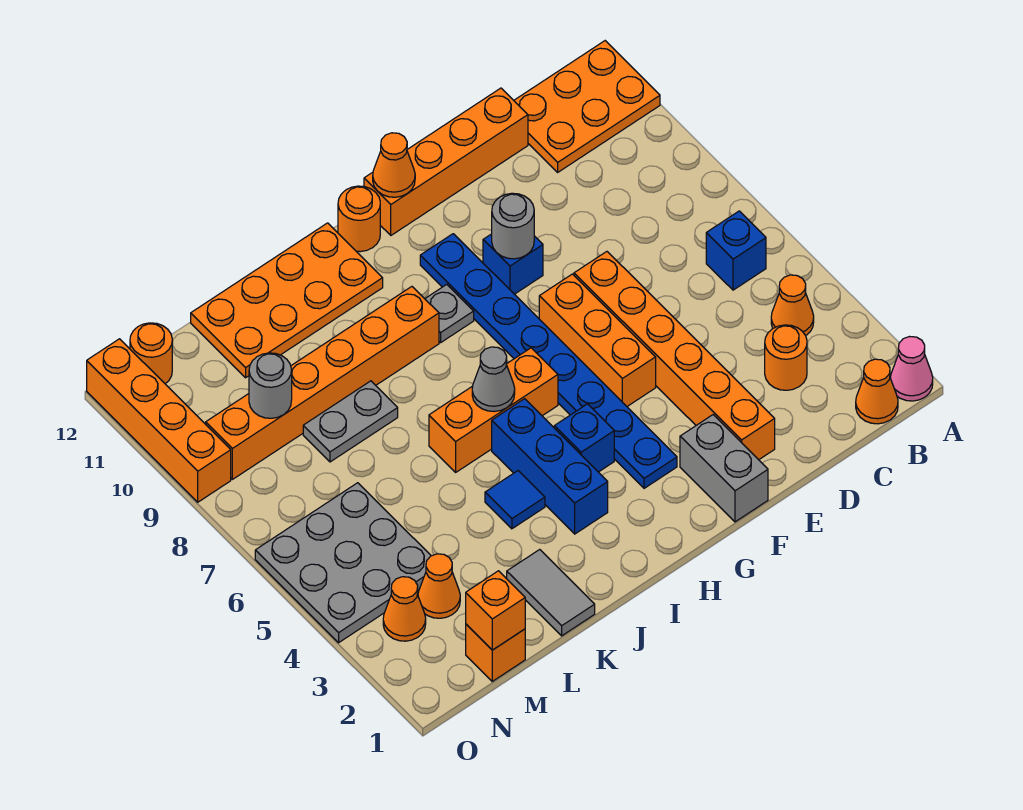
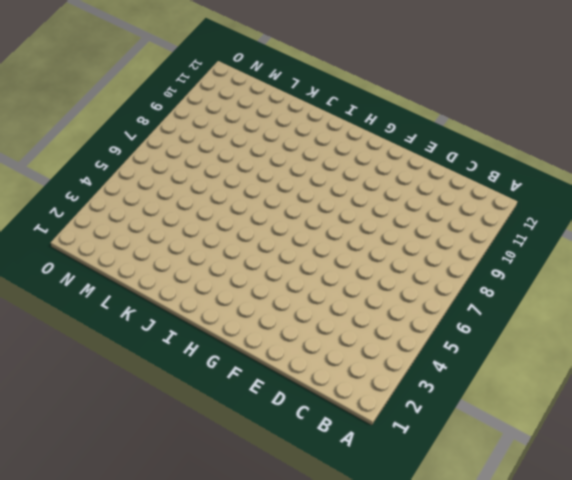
none -> pink 1x1 cone [891,337,933,401]
none -> orange 2x3 plate [514,41,660,172]
none -> orange 1x1 cone [856,359,898,424]
none -> orange 1x1 cone [771,275,814,336]

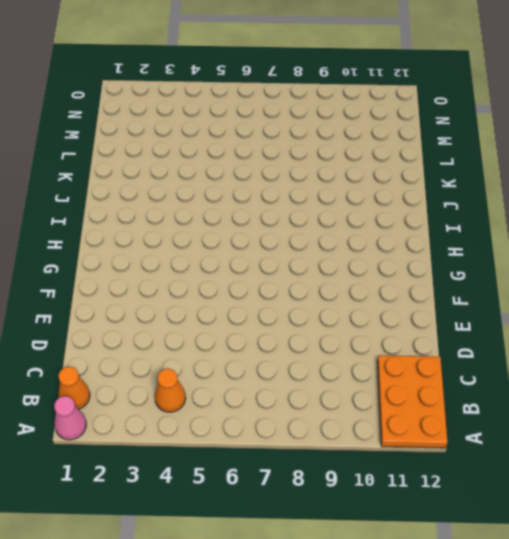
none -> blue 1x1 brick [706,211,766,290]
none -> orange 1x1 round brick [765,325,807,390]
none -> orange 1x4 brick [364,88,528,235]
none -> orange 1x6 brick [574,252,775,460]

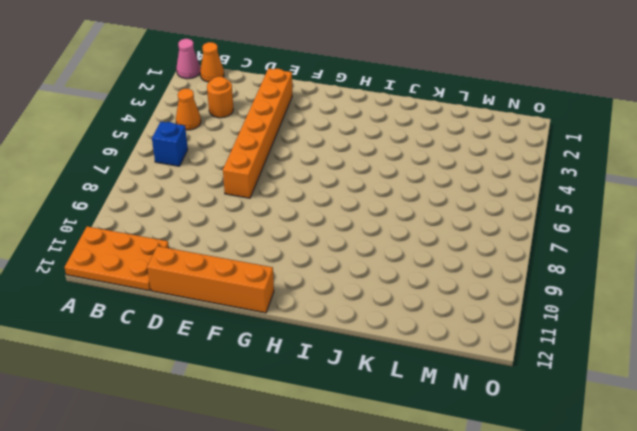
none -> grey 1x2 brick [680,415,768,522]
none -> orange 1x3 brick [539,274,656,406]
none -> blue 1x1 brick [483,234,543,294]
none -> blue 1x8 plate [420,234,677,488]

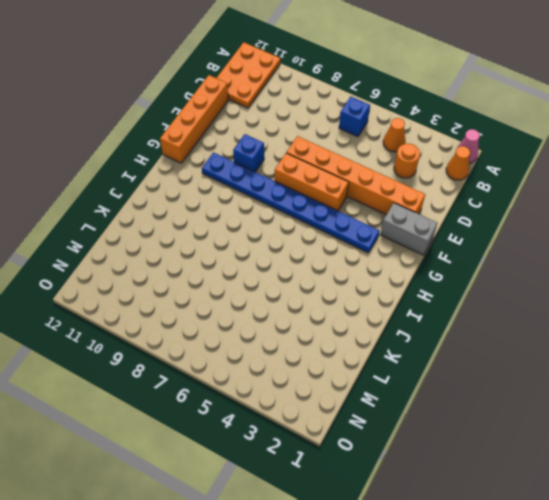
none -> blue 1x1 brick [554,404,614,472]
none -> orange 1x3 brick [429,348,558,472]
none -> grey 1x1 plate [425,284,474,343]
none -> orange 1x1 round brick [338,186,380,252]

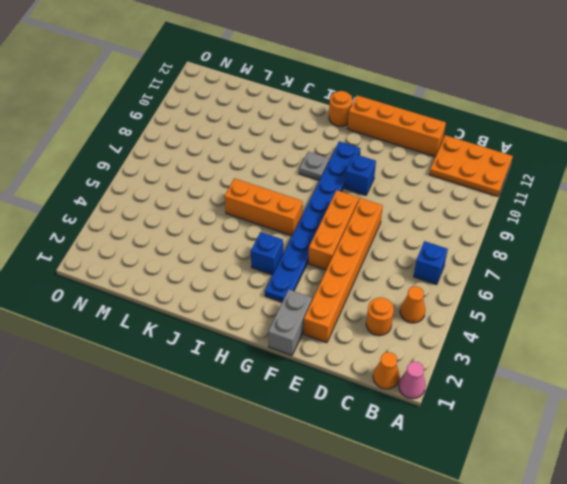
none -> blue 1x3 brick [492,399,608,534]
none -> orange 1x6 brick [206,287,439,479]
none -> orange 2x4 plate [191,223,383,378]
none -> blue 1x1 tile [485,471,545,529]

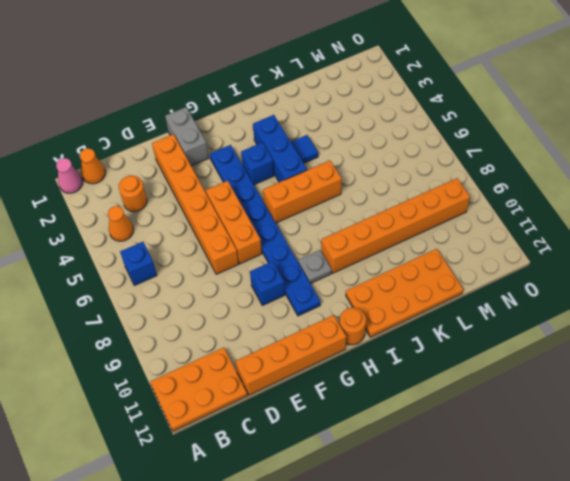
none -> grey 1x2 tile [507,550,595,636]
none -> grey 1x2 plate [303,381,398,462]
none -> orange 1x1 brick [466,624,525,681]
none -> orange 1x1 cone [418,554,460,618]

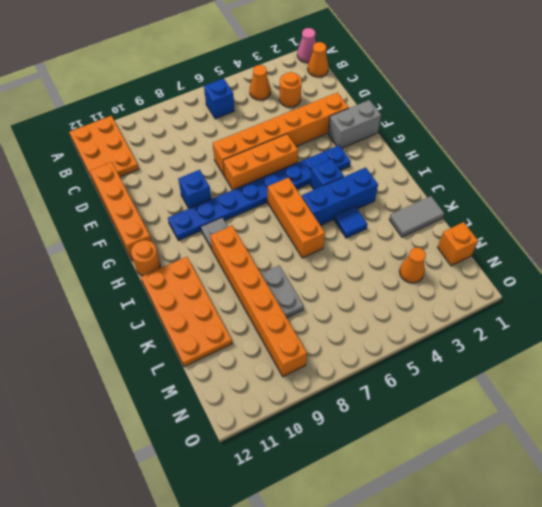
none -> grey 3x3 plate [255,483,431,643]
none -> orange 1x1 cone [383,577,426,641]
none -> orange 1x1 round brick [130,323,172,384]
none -> orange 1x4 brick [87,339,231,502]

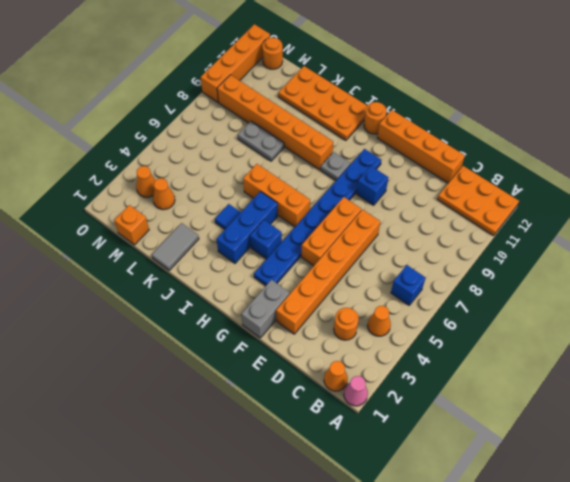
none -> grey 3x3 plate [255,483,431,643]
none -> grey 1x1 round brick [492,193,534,259]
none -> orange 1x1 cone [373,133,415,197]
none -> grey 1x1 cone [472,347,515,412]

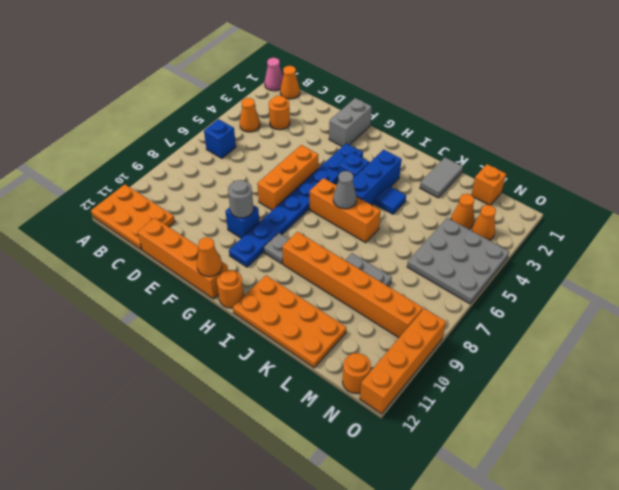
none -> orange 1x6 brick [574,252,775,460]
none -> orange 1x1 brick [466,571,525,650]
none -> grey 1x1 round brick [249,353,292,418]

